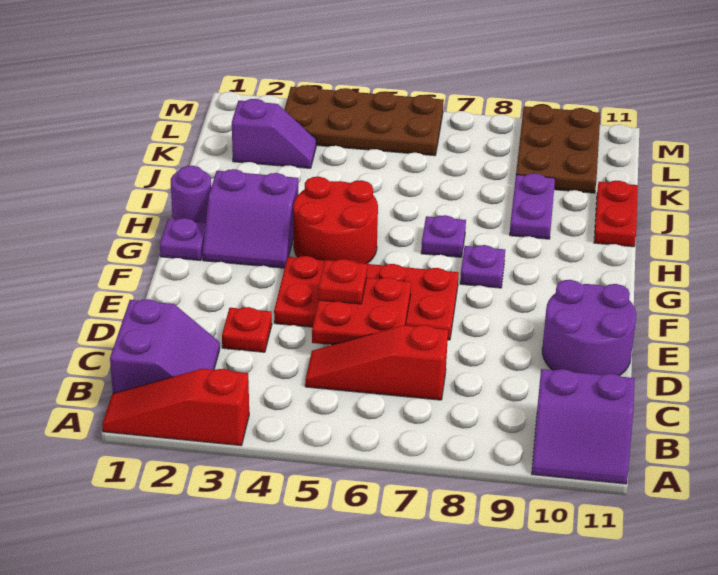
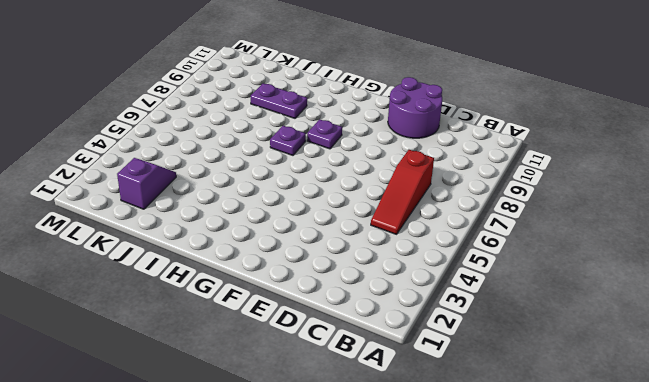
none -> red 1x3 slope [102,369,249,446]
none -> purple 2x2 slope [532,369,635,484]
none -> purple 2x2 slope [110,299,220,394]

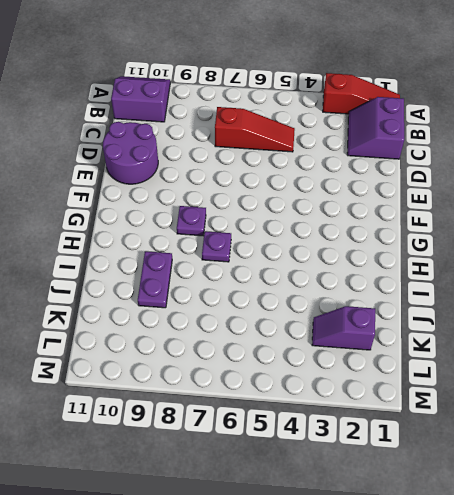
none -> red 1x1 plate [222,307,272,352]
none -> red 2x4 plate [274,256,459,340]
none -> purple 1x1 plate [160,218,206,261]

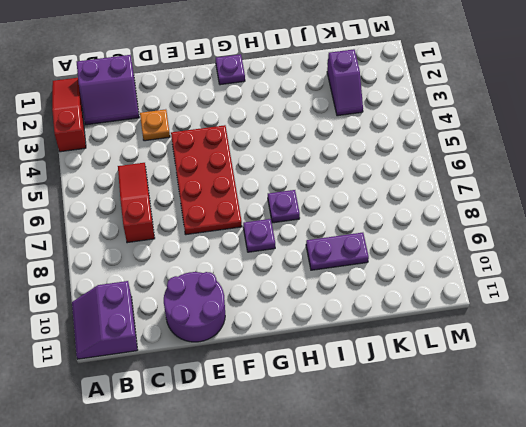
orange 1x1 plate [140,109,170,141] -> red 1x1 plate [222,307,272,352]
none -> purple 2x2 slope [203,169,298,268]
none -> red 2x2 round brick [294,177,378,264]
none -> purple 1x1 round brick [171,166,211,223]

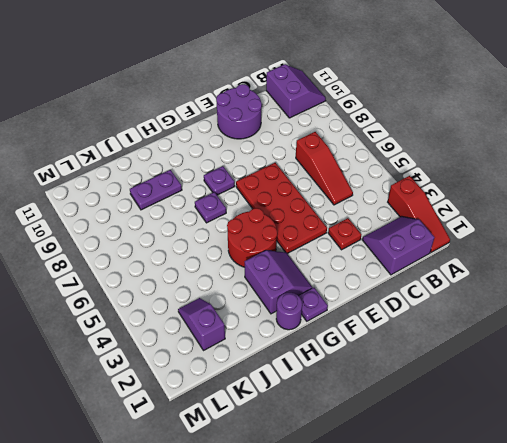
none -> red 1x2 plate [594,181,638,247]
none -> brown 2x3 plate [516,105,600,193]
none -> brown 2x4 plate [284,85,444,156]

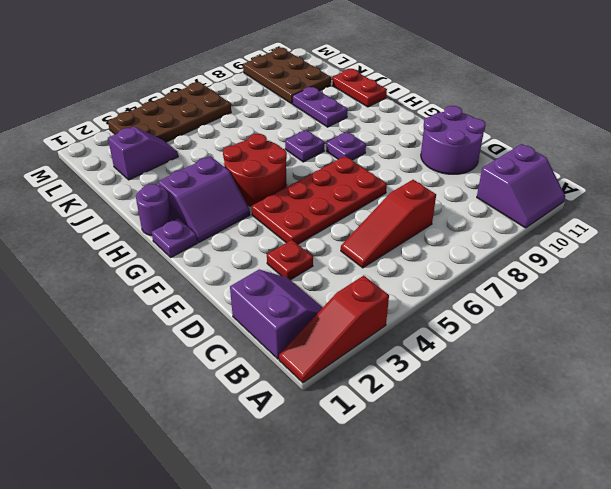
none -> red 2x2 plate [312,277,411,345]
none -> red 1x1 plate [319,259,367,304]

